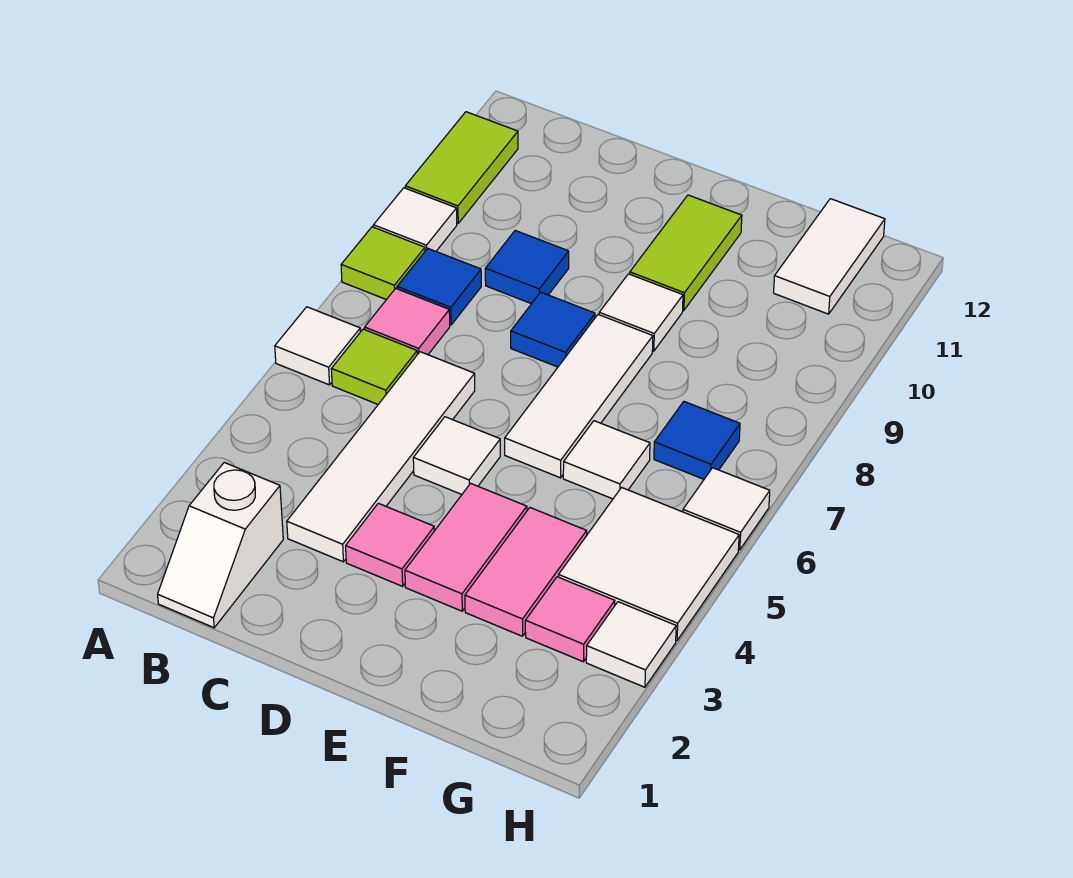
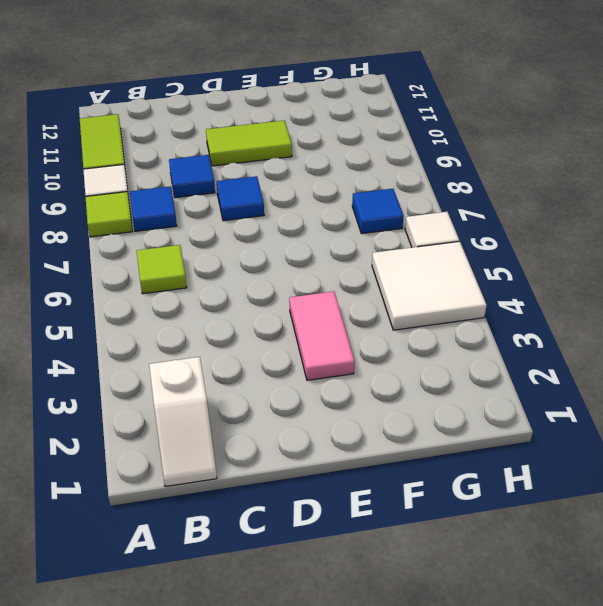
lime 1x2 tile [206,120,292,166] -> lime 1x2 tile turned to [630,195,742,310]
none -> white 1x1 tile [275,307,360,385]
none -> pink 1x1 tile [365,289,450,355]
none -> white 1x4 tile [287,352,475,562]

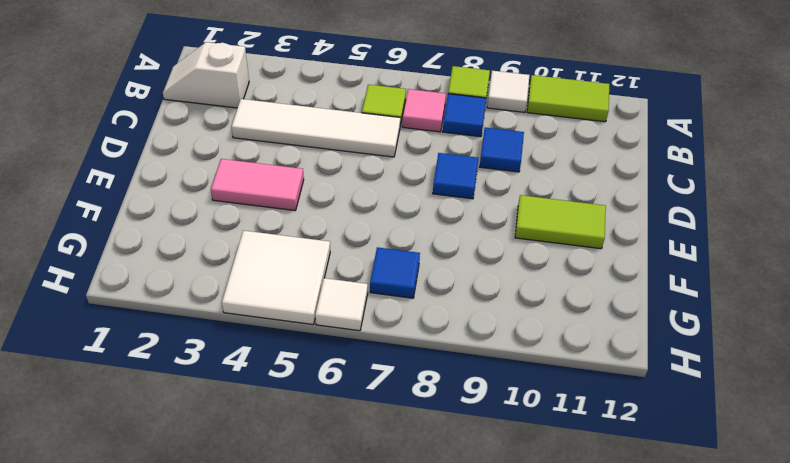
none -> white 1x1 tile [275,307,360,385]
none -> pink 1x1 tile [346,503,434,586]
none -> white 1x1 tile [413,417,500,494]

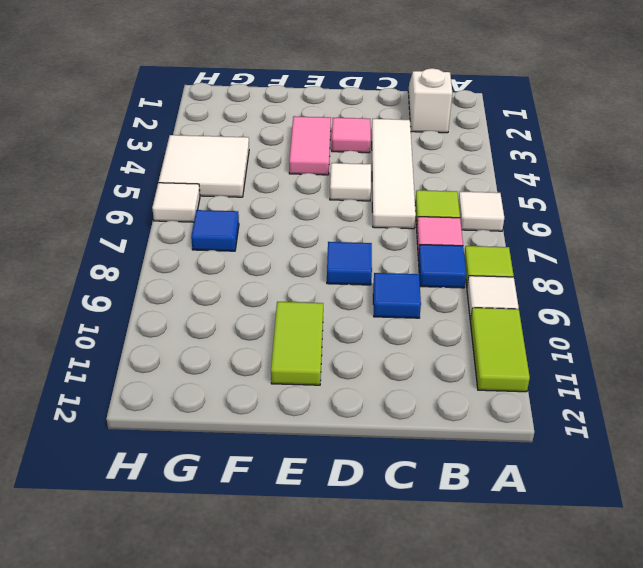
none -> white 1x3 tile [505,315,653,478]
none -> white 1x1 tile [599,274,683,351]
none -> pink 1x2 tile [465,508,587,636]

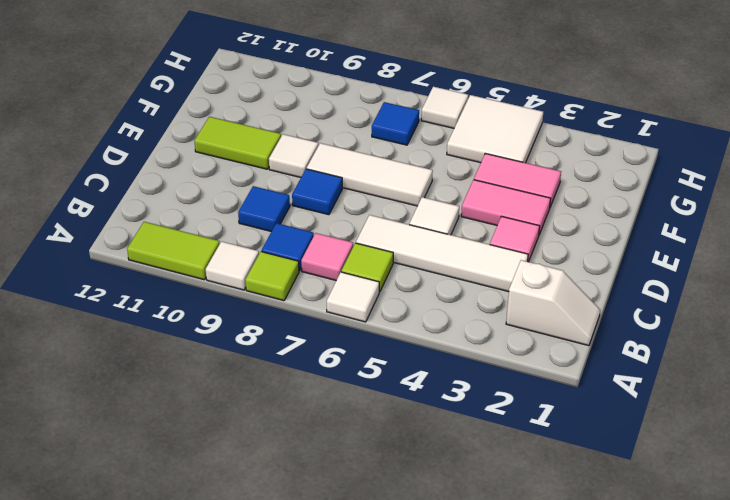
none -> white 1x1 tile [563,421,650,499]
none -> pink 1x1 tile [525,577,615,662]
none -> white 1x2 tile [774,199,885,314]

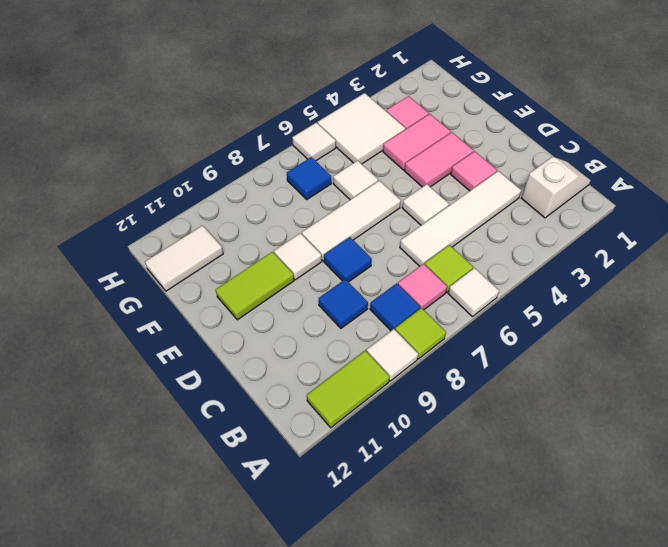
none -> white 1x1 tile [586,602,676,687]

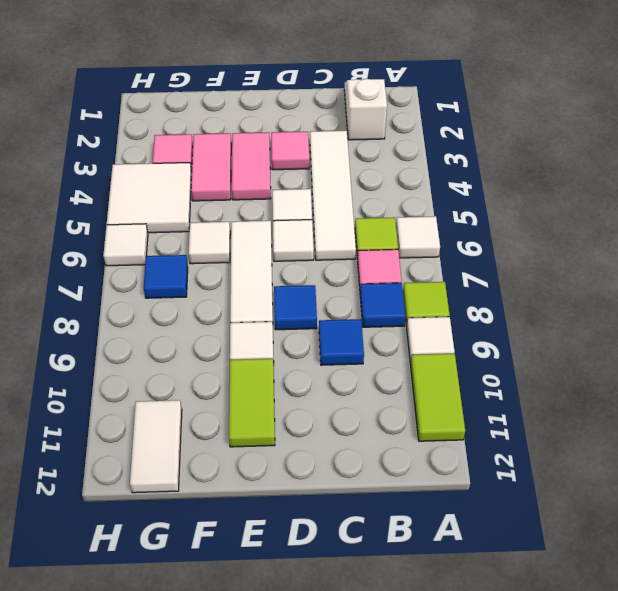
white 1x1 tile [273,220,314,261] -> white 1x1 tile moved to [586,602,676,687]

